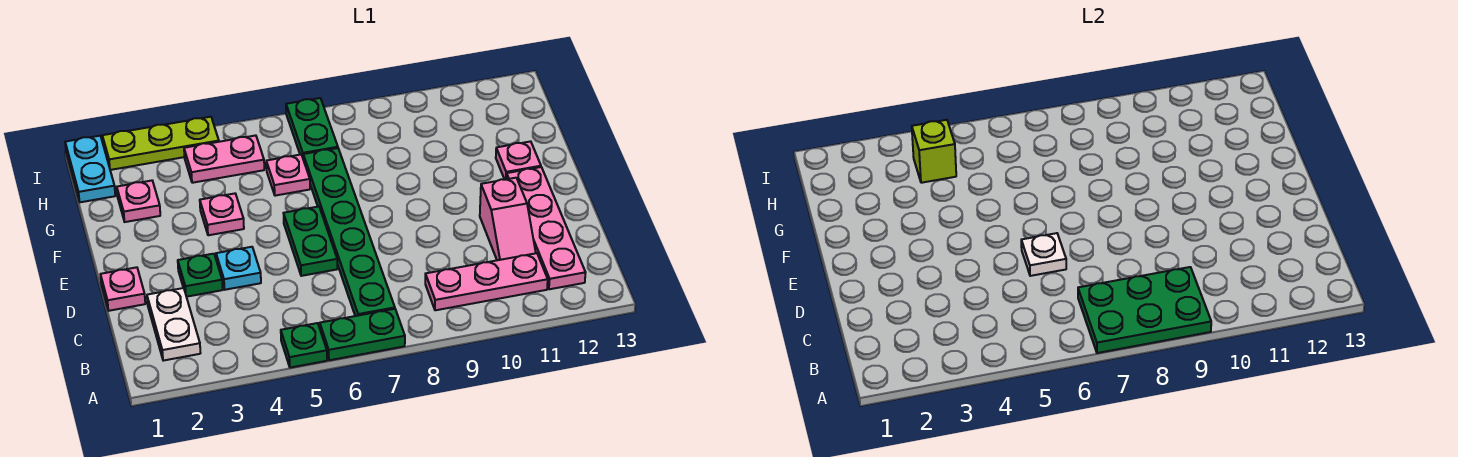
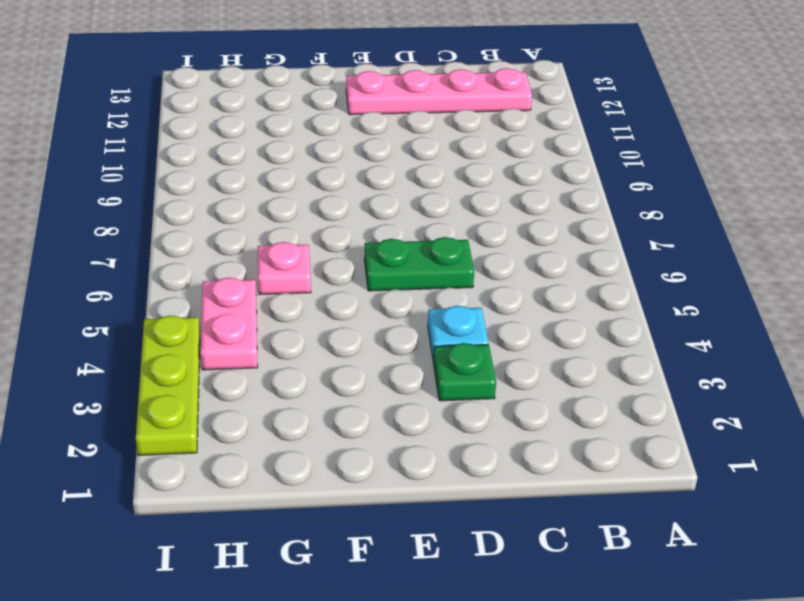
none -> green 1x1 plate [281,323,327,368]
none -> green 1x2 plate [320,309,405,360]
none -> white 1x2 plate [147,288,200,361]

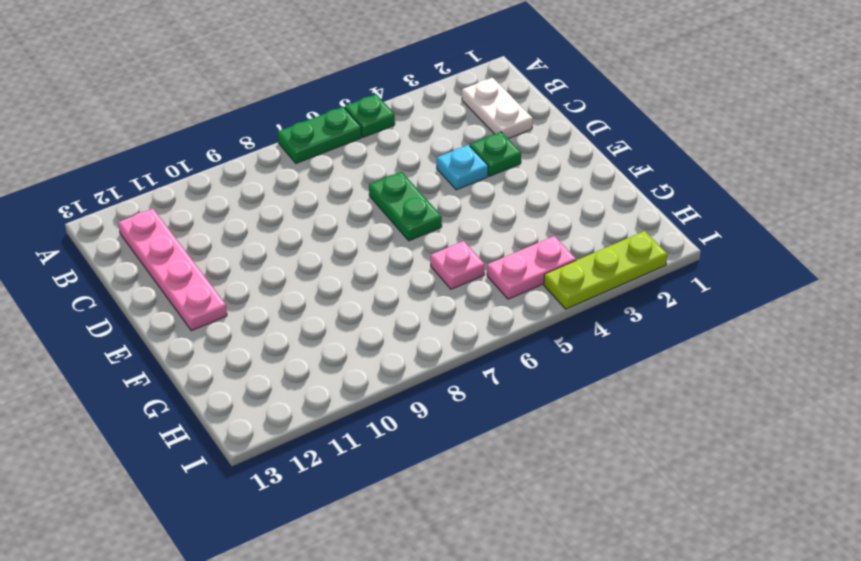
none -> green 1x6 plate [303,148,395,316]
none -> pink 1x3 plate [425,253,548,310]
none -> pink 1x2 slope [480,178,536,260]

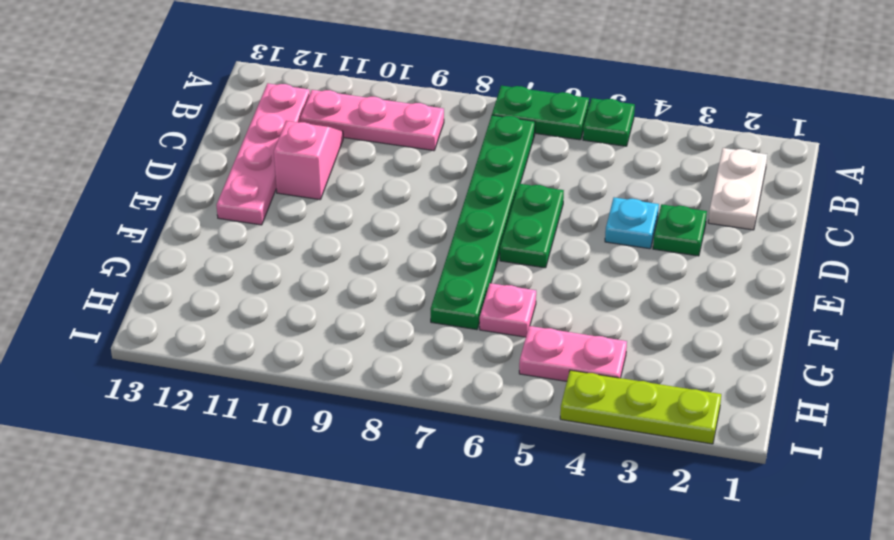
none -> pink 1x1 plate [100,267,145,311]
none -> pink 1x1 plate [200,194,244,235]
none -> pink 1x1 plate [496,141,541,180]

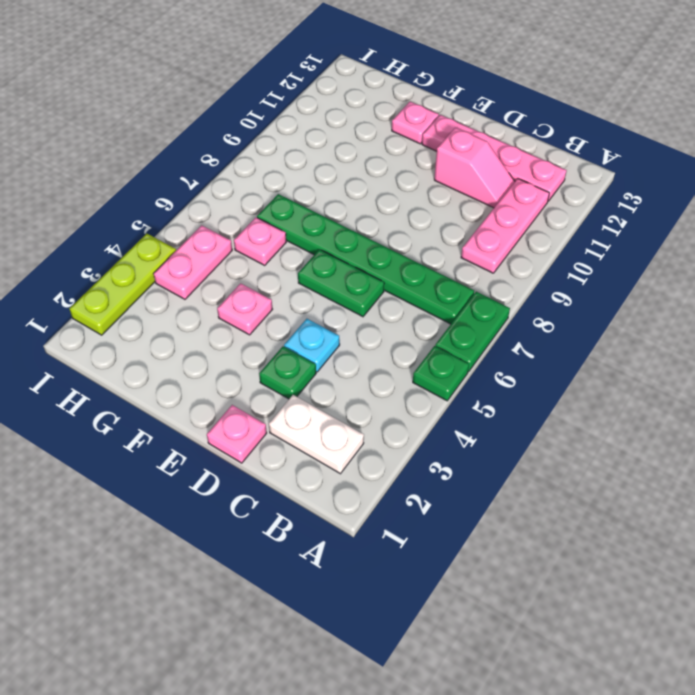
none -> pink 1x1 plate [117,181,160,222]
none -> cyan 1x2 plate [65,136,115,202]
none -> green 1x2 plate [286,98,338,157]

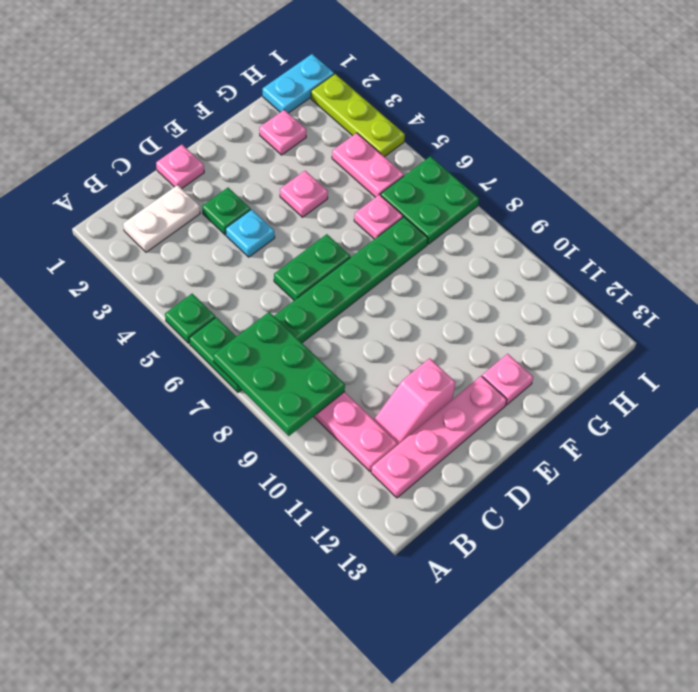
green 2x2 plate [381,156,479,244] -> green 1x2 plate [286,98,338,157]
none -> white 1x1 plate [1021,233,1066,276]
none -> lime 1x1 brick [912,120,956,183]

